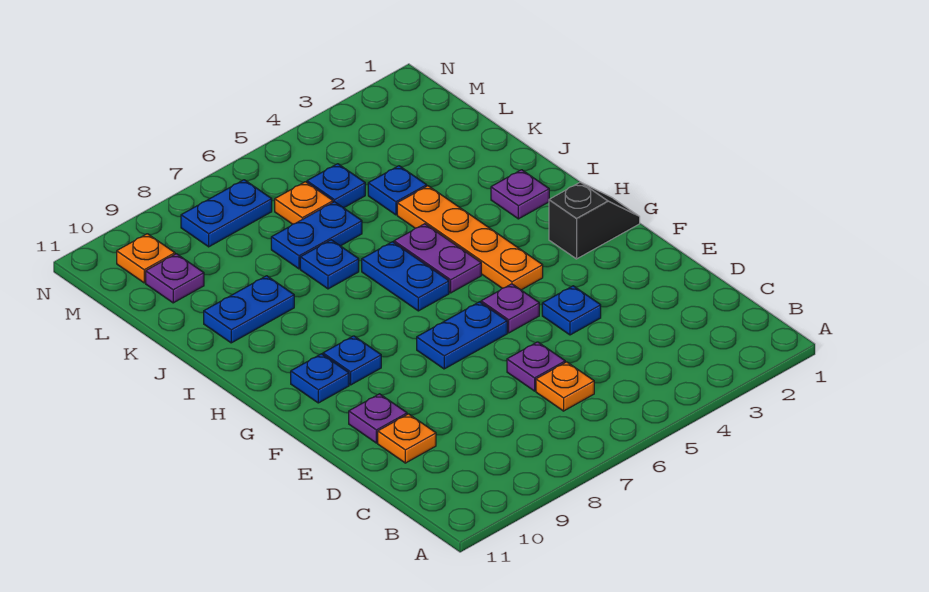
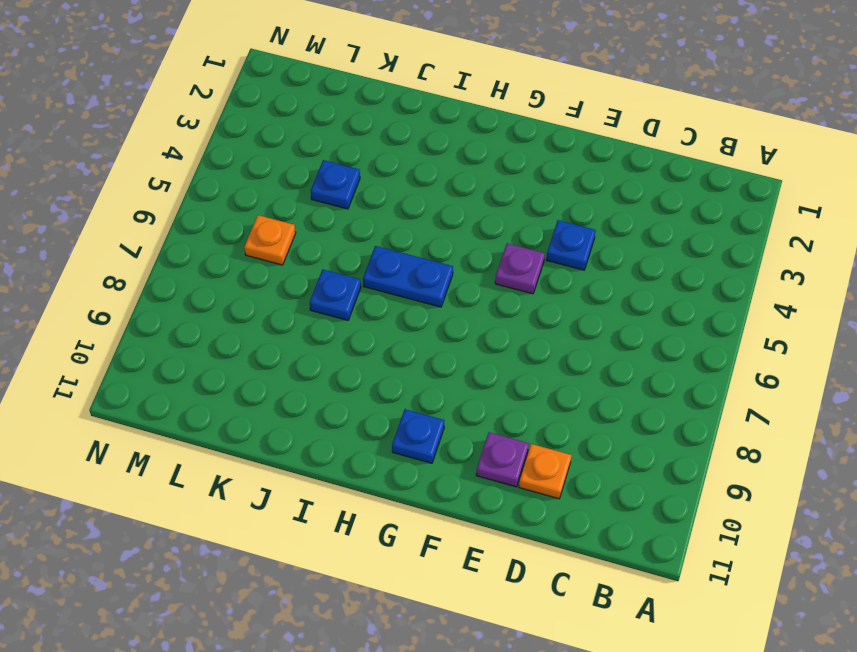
none -> orange 1x1 plate [536,362,594,411]
none -> purple 1x1 plate [507,342,565,391]
none -> blue 1x2 plate [417,302,507,369]

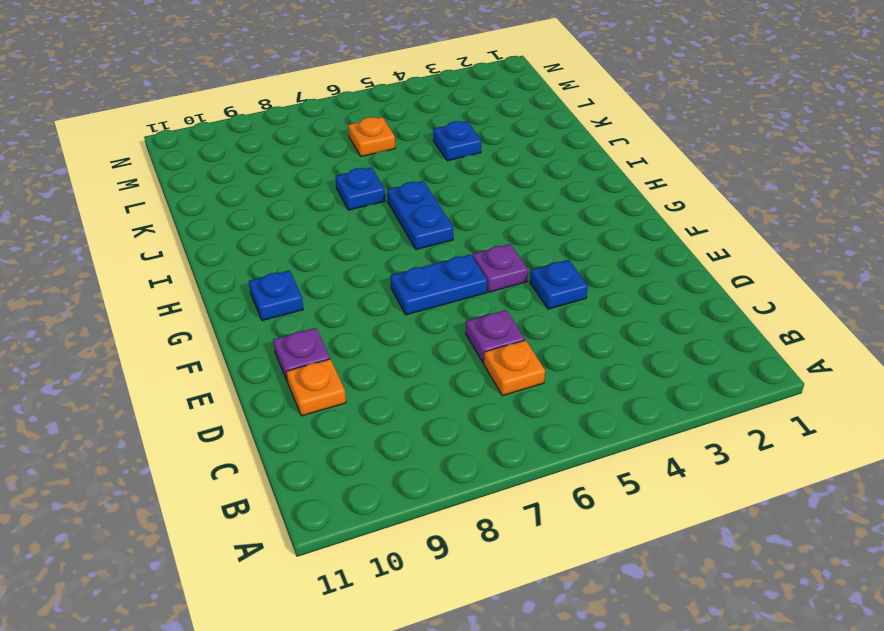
none -> black 1x2 slope [549,182,640,259]
none -> orange 1x4 plate [397,186,543,290]
none -> blue 1x1 plate [323,336,381,385]

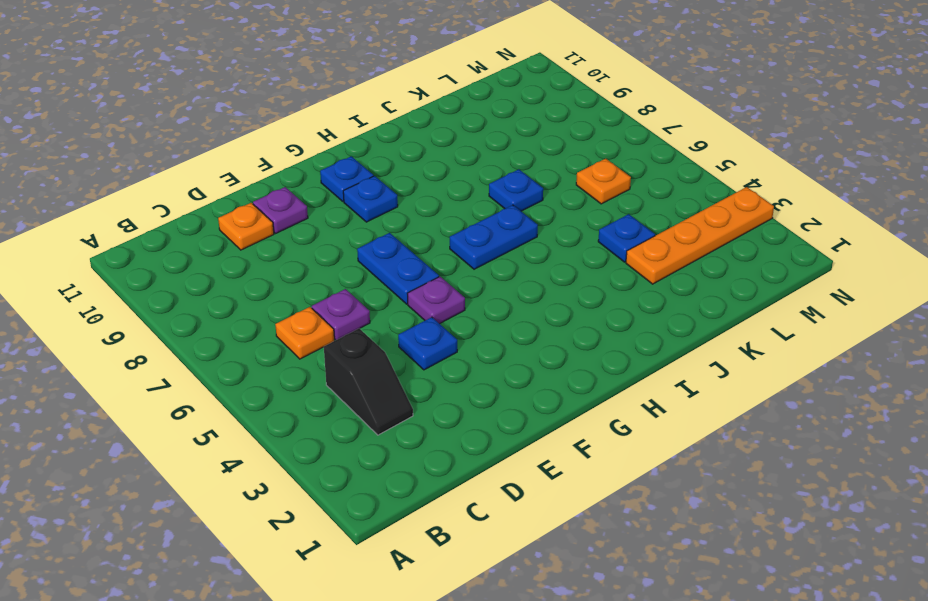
black 1x2 slope [324,328,413,435] -> black 1x2 slope moved to [549,182,640,259]
orange 1x4 plate [626,187,774,284] -> orange 1x4 plate moved to [397,186,543,290]
none -> purple 1x2 plate [394,224,481,293]
none -> purple 1x1 plate [491,170,549,219]
none -> blue 1x2 plate [204,276,294,343]

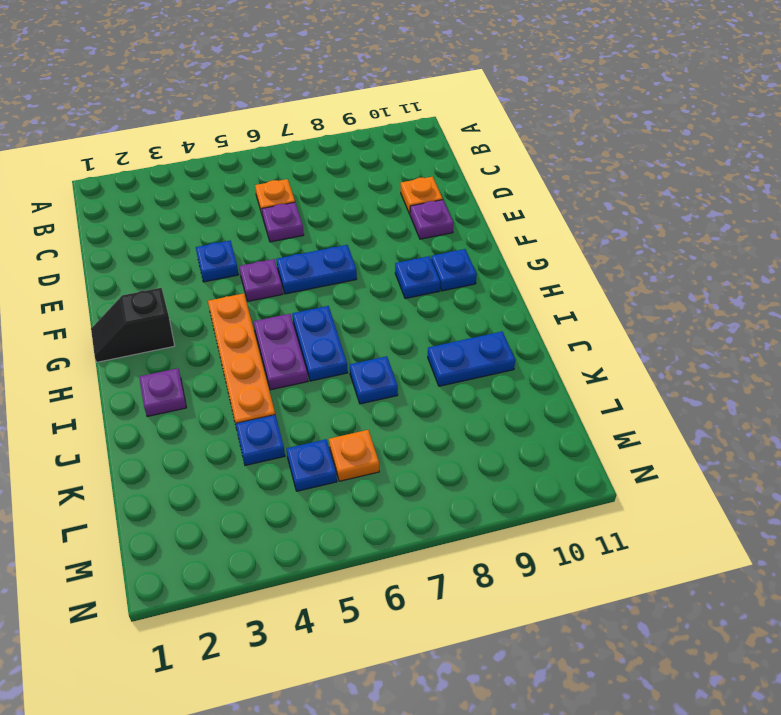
none -> blue 1x2 plate [271,202,362,269]
none -> purple 1x1 plate [146,254,204,303]
none -> blue 1x2 plate [181,180,272,247]

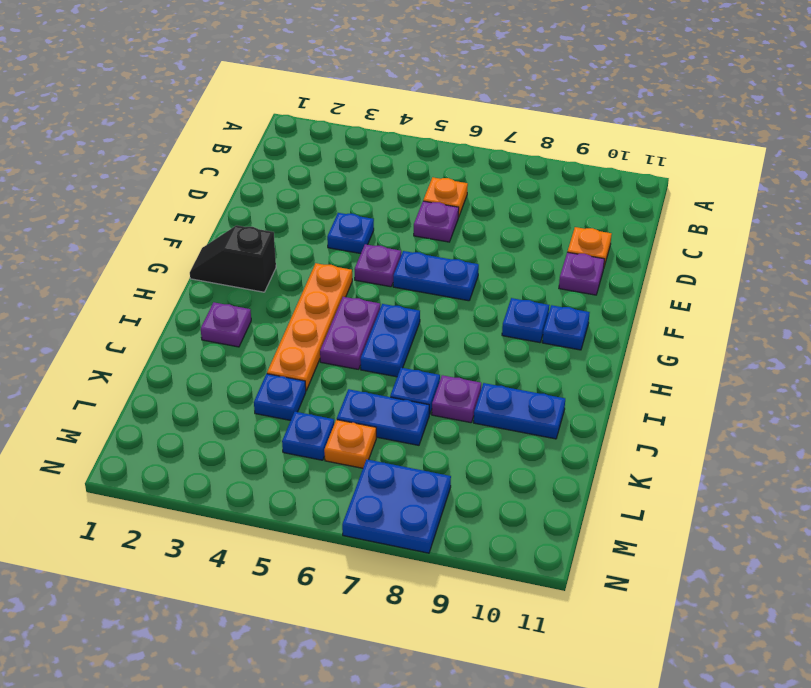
purple 1x1 plate [432,375,481,423] -> purple 1x1 plate moved to [146,254,204,303]
blue 2x2 plate [342,460,451,553] -> blue 1x2 plate [181,180,272,247]
none -> orange 1x1 plate [117,234,175,283]

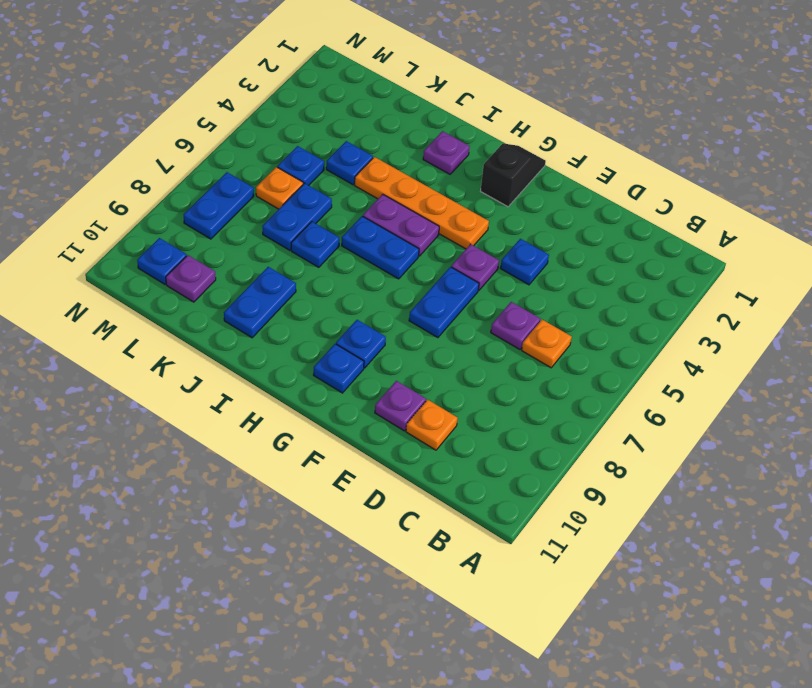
blue 1x1 plate [137,238,187,284] -> orange 1x1 plate [117,234,175,283]

